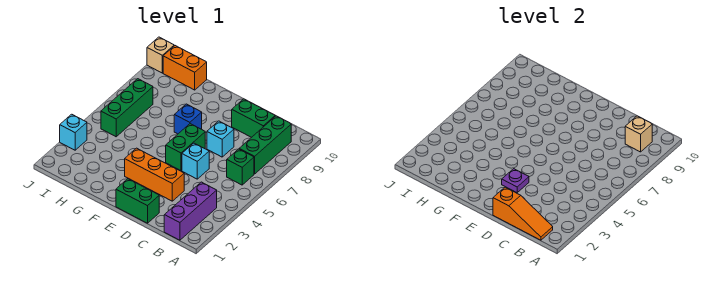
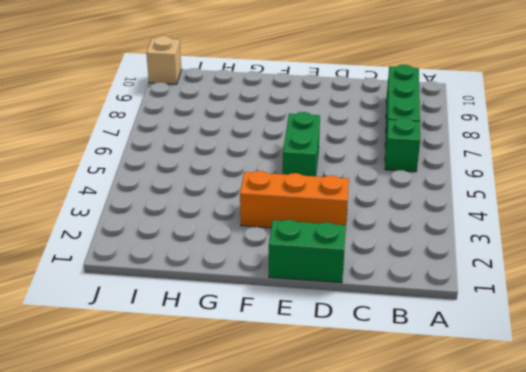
none -> purple 1x3 brick [164,182,217,240]
none -> green 1x2 brick [232,99,275,137]
none -> cyan 1x1 brick [182,143,209,179]

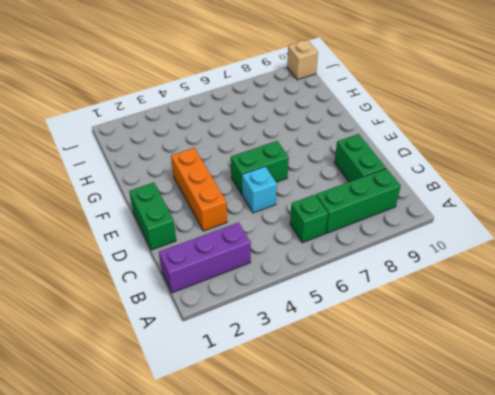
none -> cyan 1x1 brick [207,121,234,157]
none -> blue 1x1 brick [174,104,202,134]
none -> orange 1x2 brick [163,46,207,90]

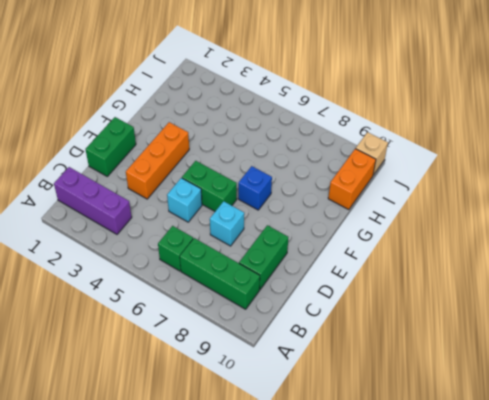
none -> green 1x3 brick [101,79,153,137]
none -> cyan 1x1 brick [60,114,87,150]
none -> orange 1x3 slope [493,187,553,240]

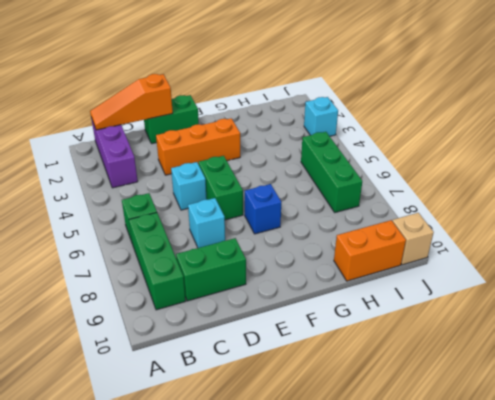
none -> tan 1x1 brick [625,116,652,152]
none -> purple 1x1 plate [502,169,529,193]

